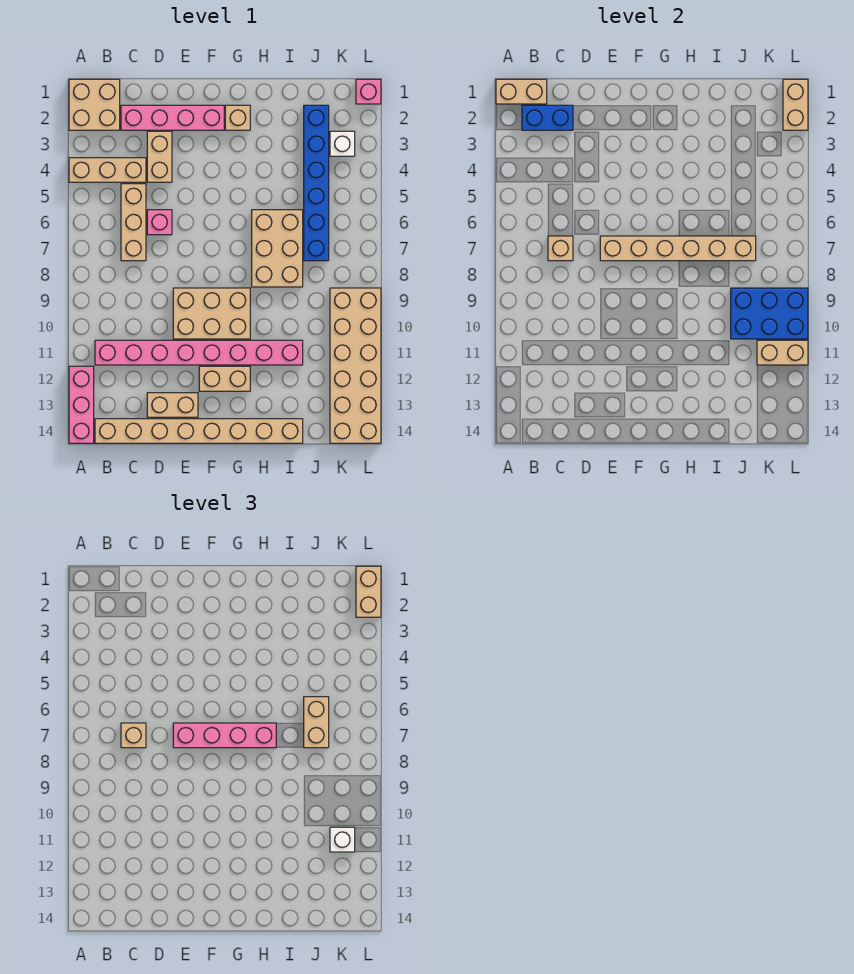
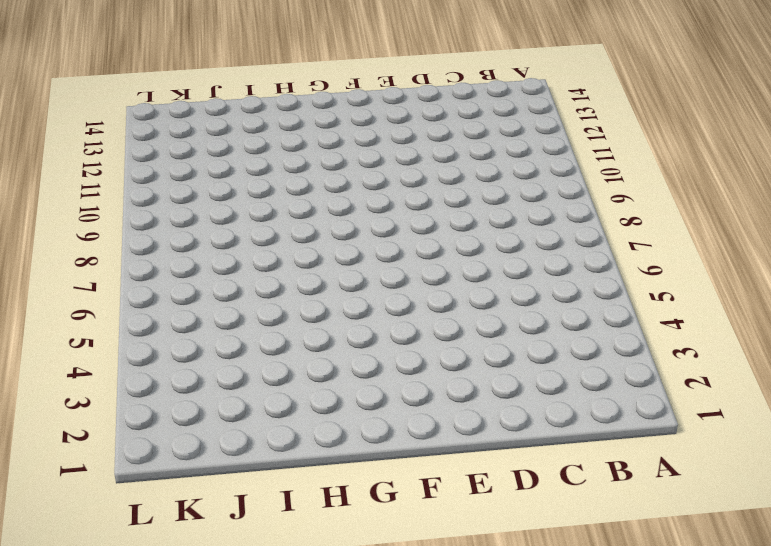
none -> tan 2x2 brick [69,79,120,130]
none -> tan 1x3 brick [69,158,146,182]
none -> pink 1x3 brick [69,366,94,443]
none -> pink 1x8 brick [95,340,303,365]

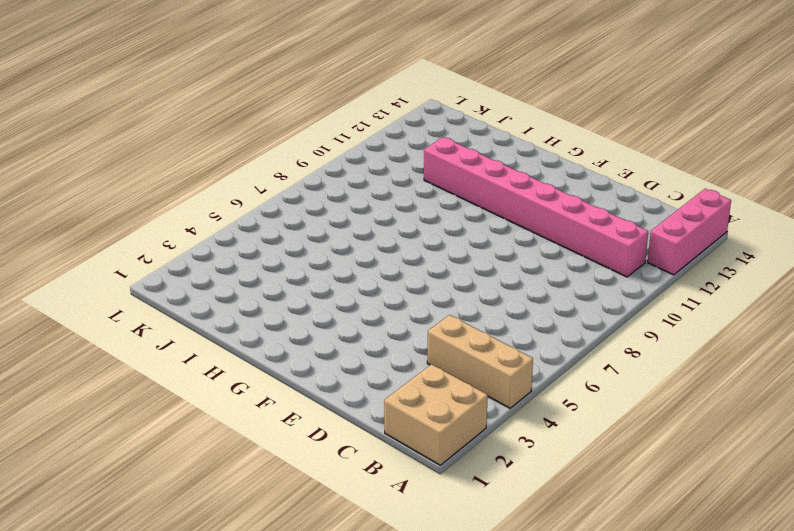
none -> tan 1x8 brick [95,419,303,443]
none -> pink 1x4 brick [121,105,224,130]
none -> tan 1x3 brick [121,184,146,261]
none -> tan 1x2 brick [147,131,172,182]

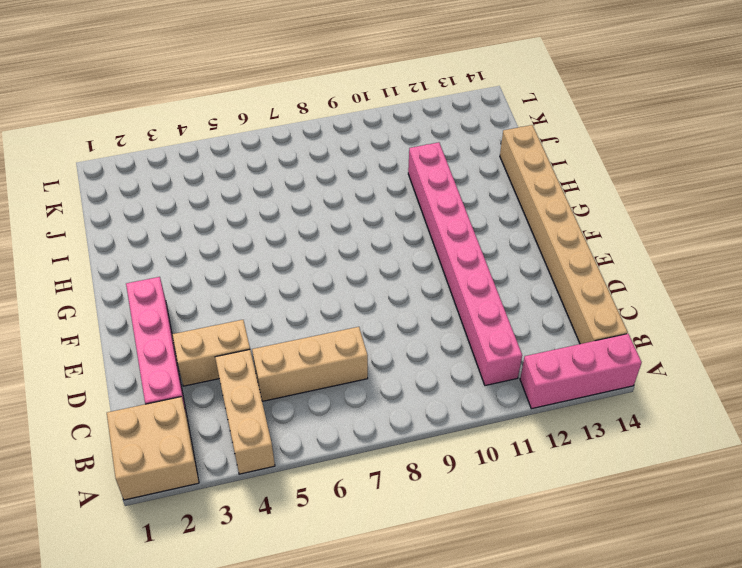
none -> pink 1x1 brick [147,210,172,235]
none -> tan 1x2 brick [147,393,198,417]
none -> tan 2x3 brick [173,288,250,339]
none -> tan 1x2 brick [199,366,250,391]

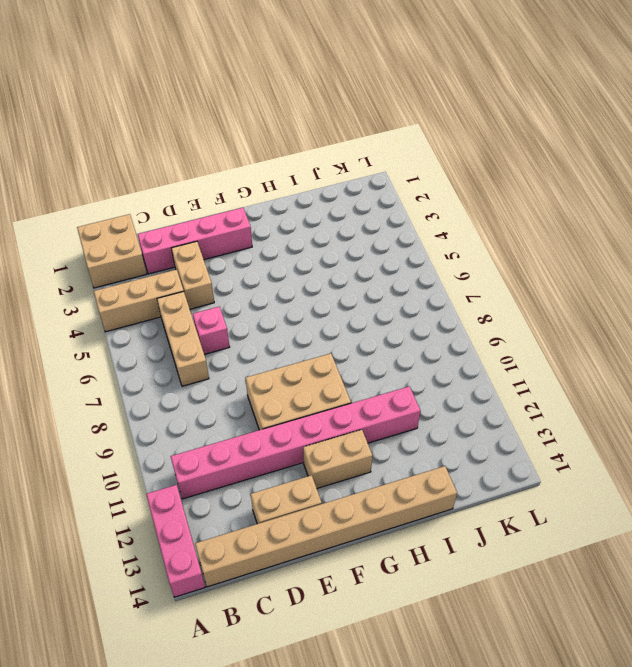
none -> tan 1x1 brick [225,105,250,130]
none -> tan 2x3 brick [252,210,303,287]
none -> blue 1x6 brick [304,105,329,261]
none -> white 1x1 brick [330,131,355,156]

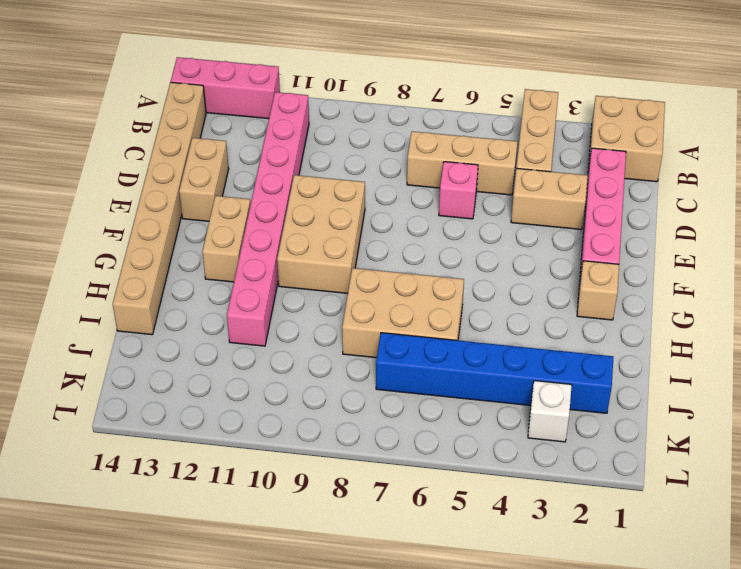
none -> tan 2x6 brick [330,288,381,443]
none -> pink 1x1 brick [356,79,381,104]
none -> tan 1x2 brick [496,79,547,104]
none -> blue 1x2 brick [522,105,573,130]

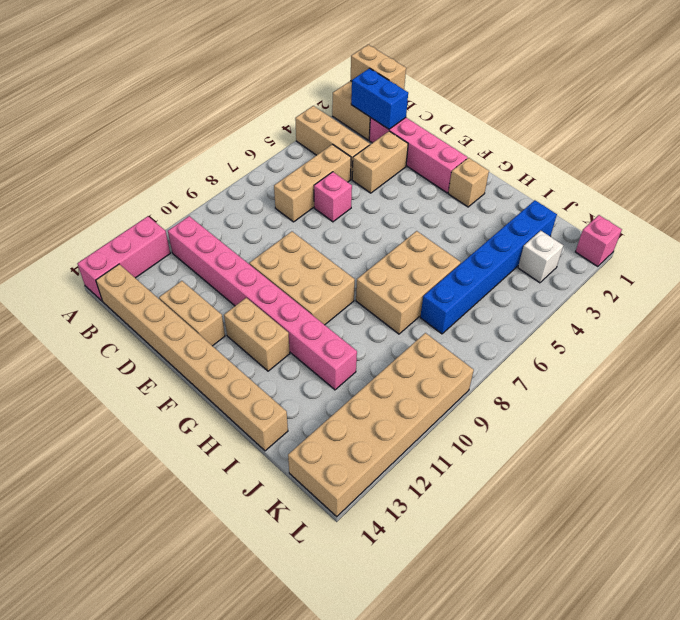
none -> tan 1x1 brick [548,236,573,261]
none -> tan 1x6 brick [600,236,756,261]
none -> blue 2x3 brick [731,288,808,339]
none -> tan 1x2 brick [757,340,808,365]

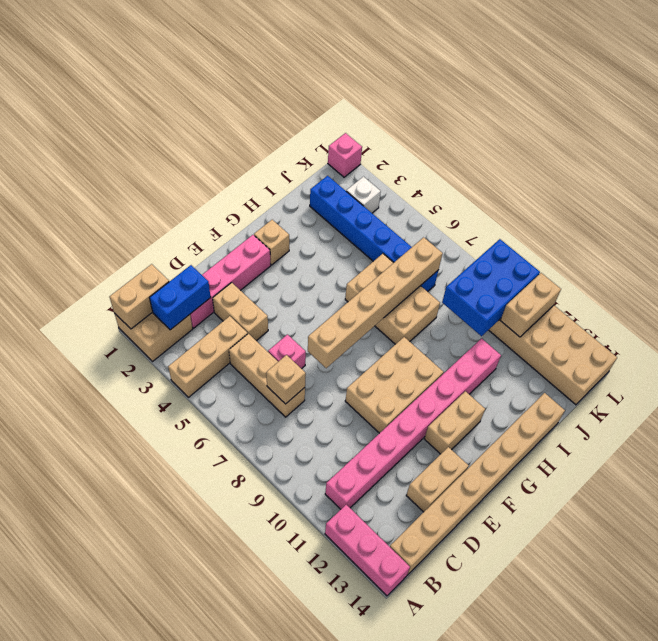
none -> tan 1x2 brick [783,79,808,130]
none -> tan 1x1 brick [121,723,146,748]
none -> pink 1x4 brick [173,723,276,748]
none -> tan 1x2 brick [304,697,329,748]

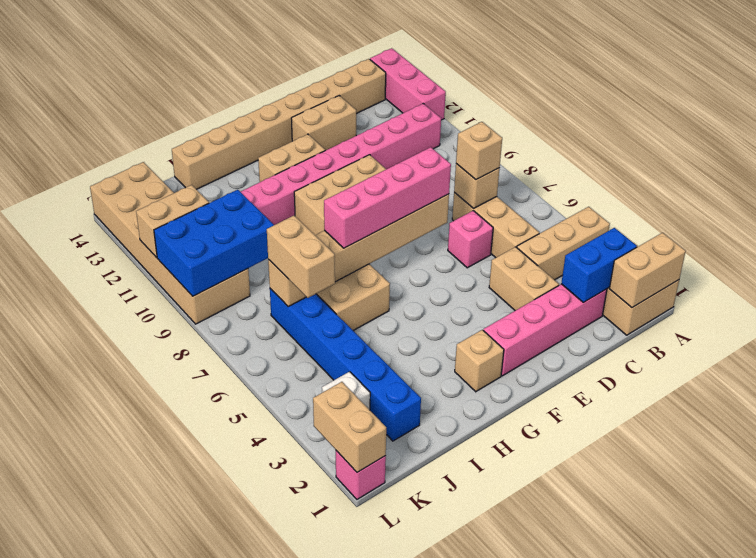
none -> white 1x1 brick [330,827,355,852]
none -> tan 1x2 brick [356,566,381,617]

